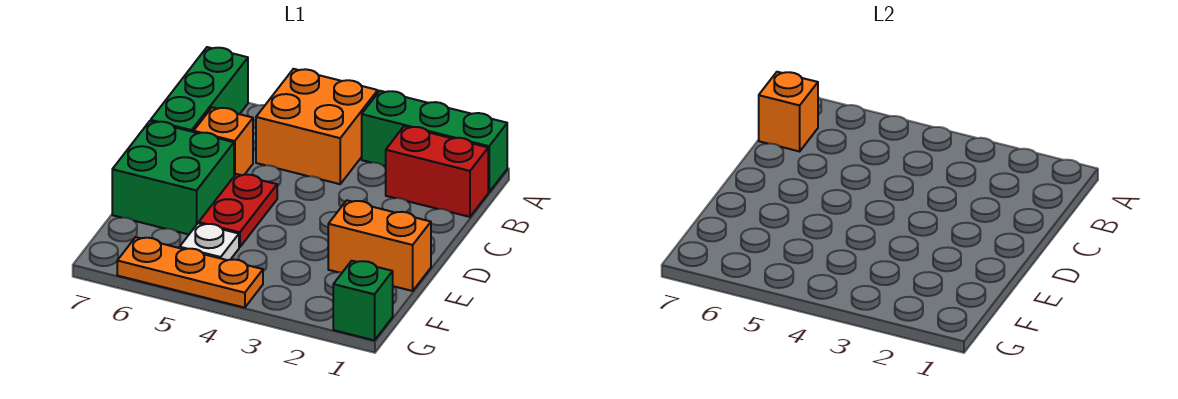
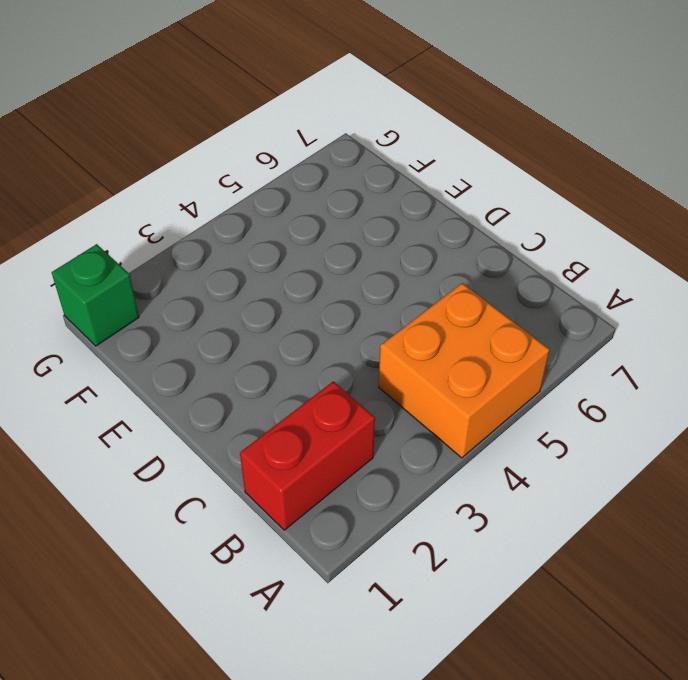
none -> green 1x3 brick [362,91,507,192]
none -> green 1x3 brick [151,47,248,132]
none -> orange 1x1 brick [194,107,253,176]

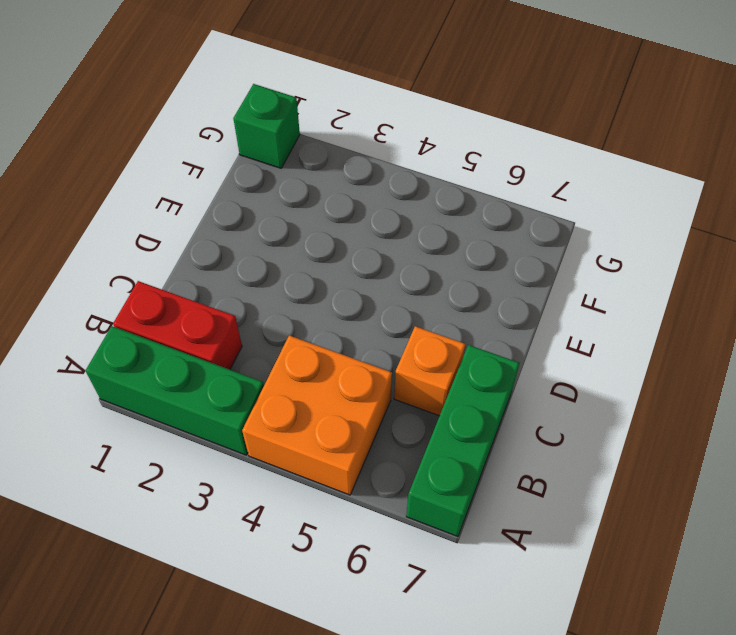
none -> red 1x2 plate [199,174,277,247]
none -> green 2x2 brick [112,121,234,235]
none -> orange 1x2 brick [328,200,431,291]

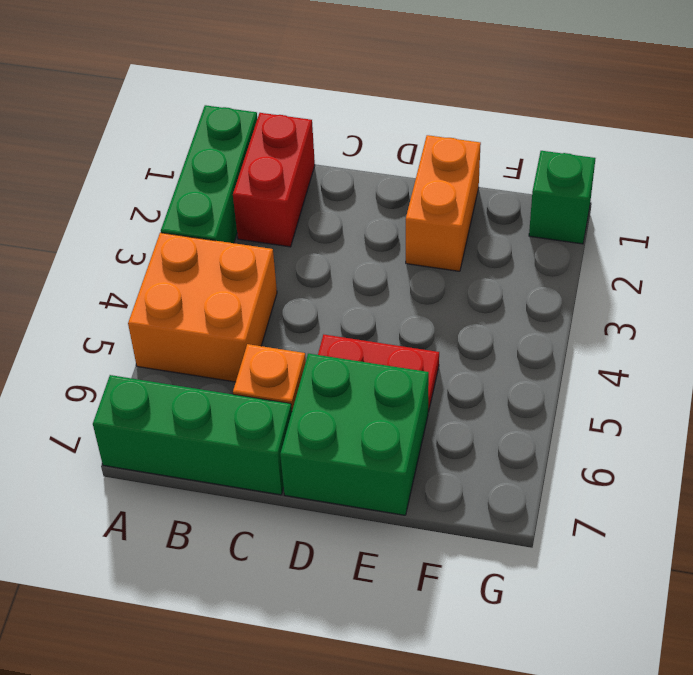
none -> white 1x1 plate [180,223,239,260]
none -> orange 1x3 plate [117,237,263,308]
none -> orange 1x1 brick [759,72,818,151]

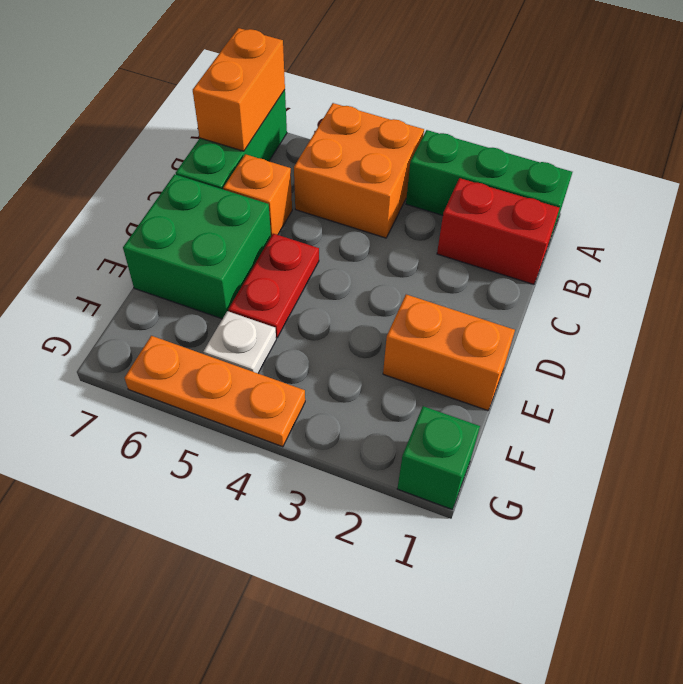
orange 1x2 brick [193,28,285,151] -> orange 1x1 brick [759,72,818,151]

